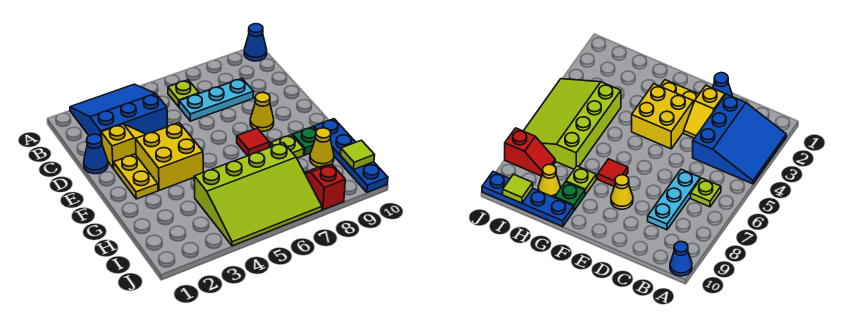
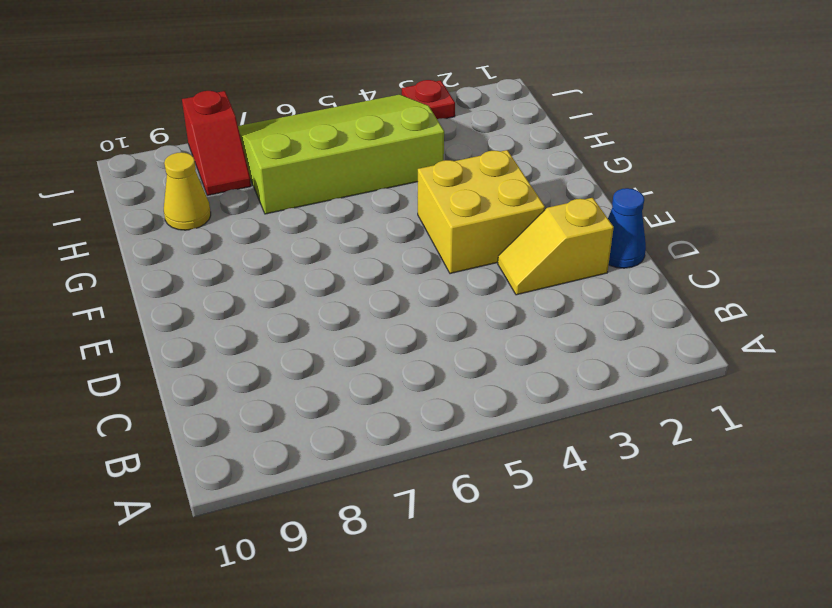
red 1x1 plate [402,80,455,119] -> none
none -> blue 3x3 slope [70,84,168,137]
none -> blue 1x1 cone [244,24,267,61]
none -> lime 1x1 plate [168,80,199,107]

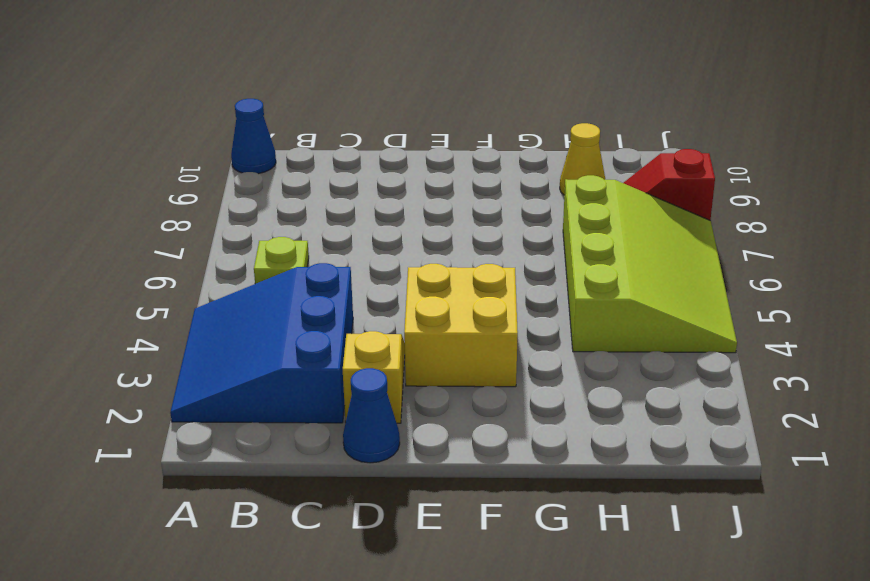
none -> cyan 1x3 plate [179,78,254,121]
none -> yellow 1x2 plate [113,154,158,199]
none -> yellow 1x1 cone [250,92,274,131]

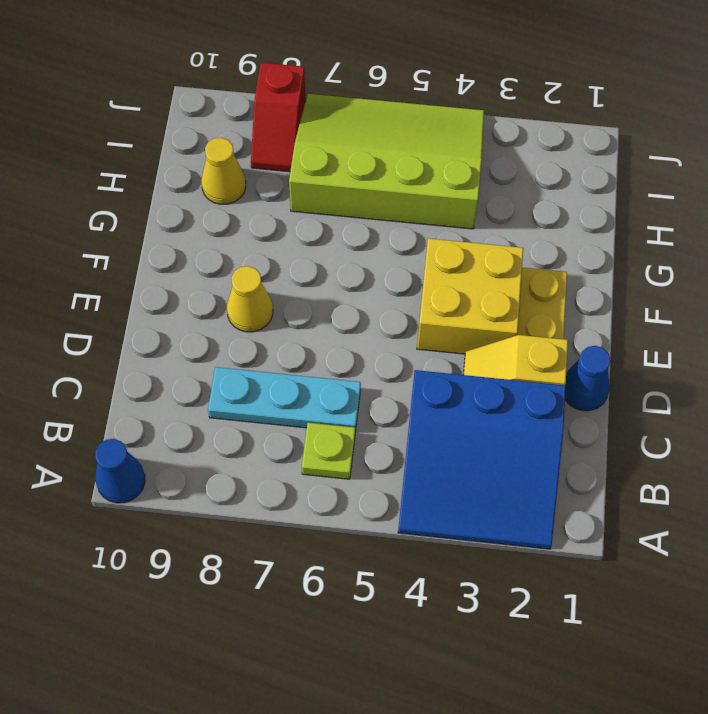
none -> red 1x1 tile [237,128,269,156]
none -> lime 1x1 plate [271,135,304,158]
none -> green 1x1 plate [293,127,316,155]

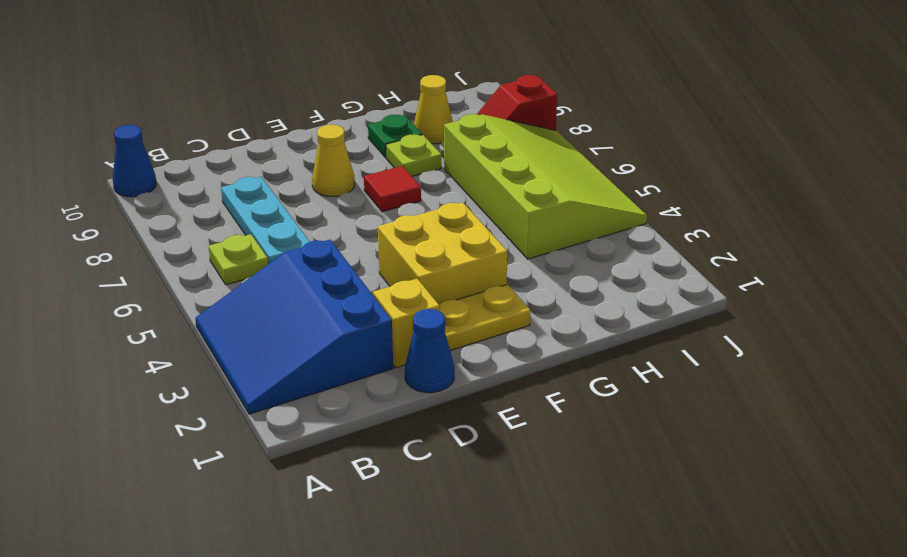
none -> blue 1x4 plate [314,119,388,192]
none -> lime 1x1 tile [341,140,375,170]

